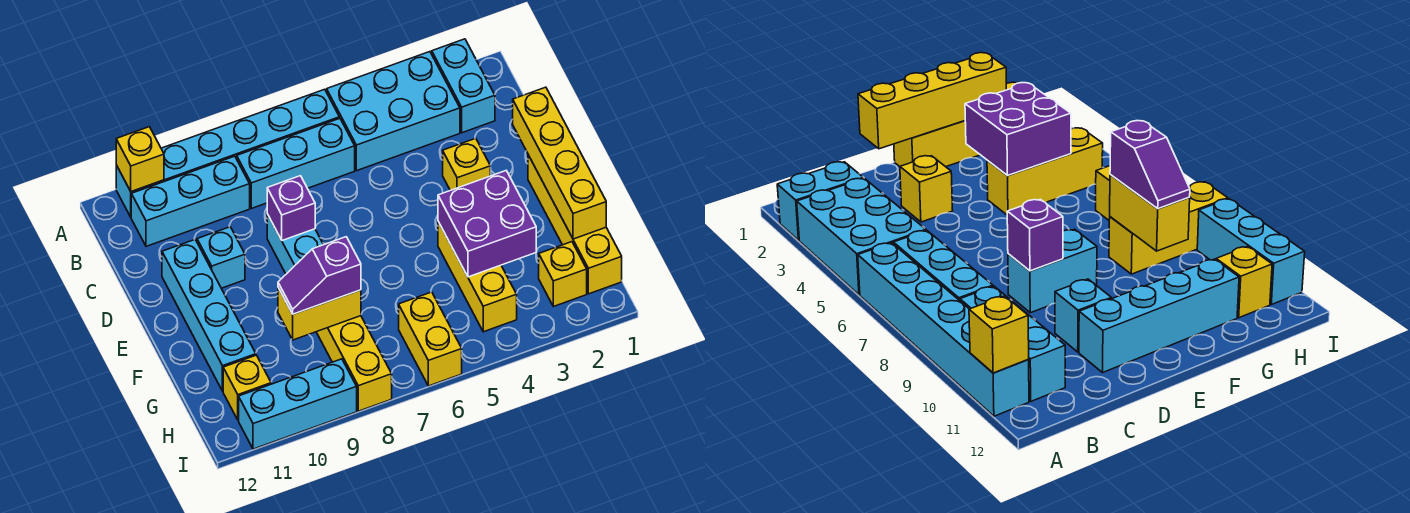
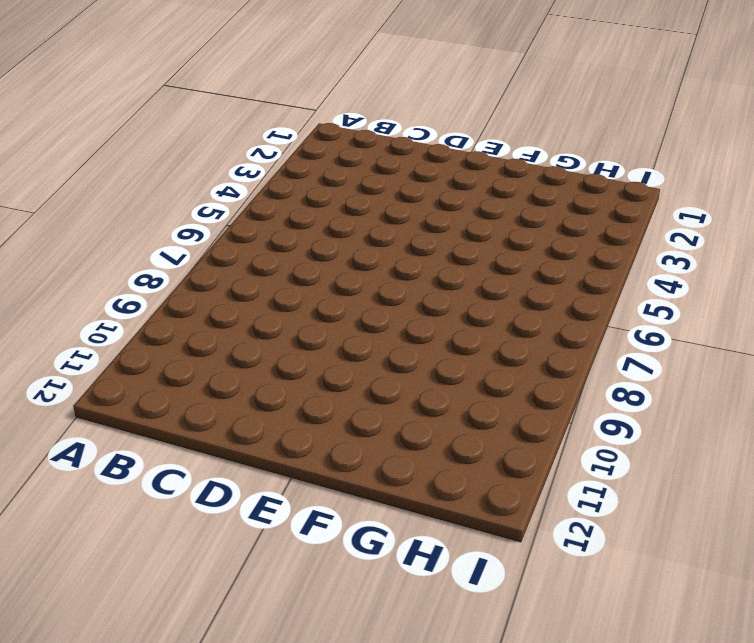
none -> cyan 1x2 brick [432,39,495,133]
none -> cyan 2x3 brick [327,52,460,171]
none -> cyan 1x6 brick [116,89,339,217]

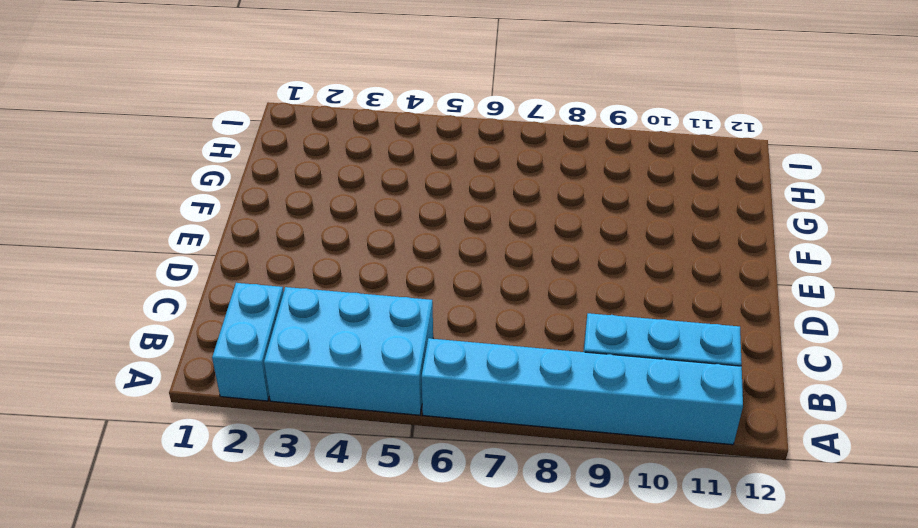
none -> cyan 1x3 brick [237,118,355,208]
none -> yellow 1x1 brick [443,138,490,190]
none -> cyan 1x2 brick [267,214,323,274]

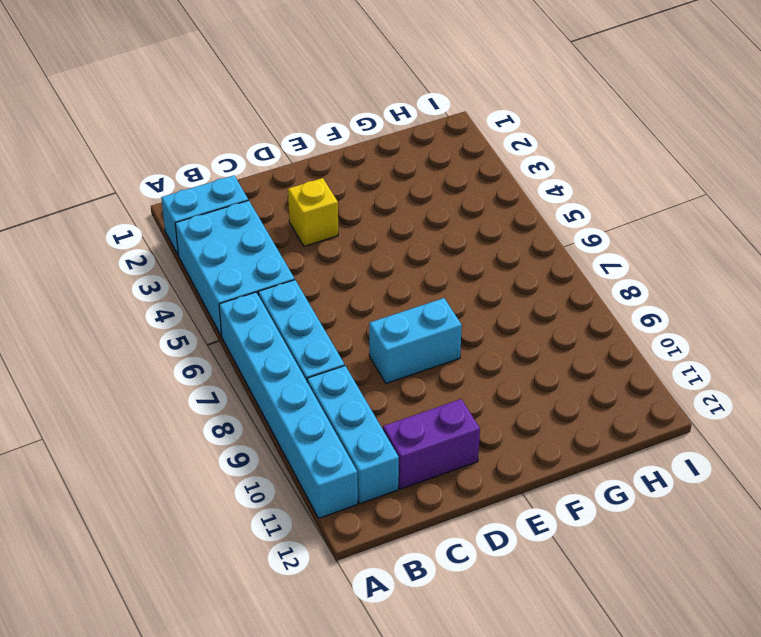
purple 1x2 brick [383,399,480,489] -> cyan 1x4 brick [162,239,256,391]
none -> cyan 1x1 brick [197,227,245,288]
none -> yellow 1x4 brick [528,155,622,294]
none -> yellow 1x3 brick [438,222,517,332]

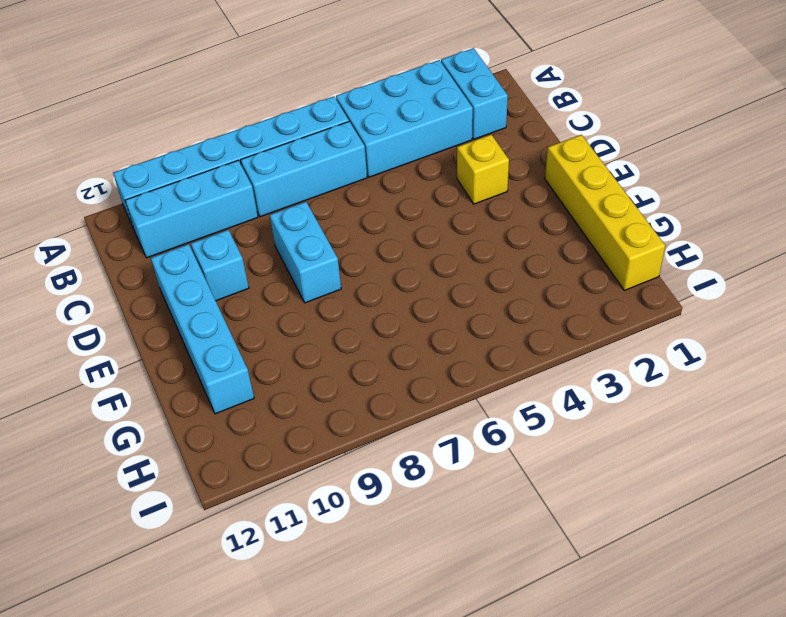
none -> yellow 1x3 brick [438,222,517,332]
none -> yellow 1x3 brick [317,316,392,411]
none -> yellow 1x1 brick [539,242,587,307]

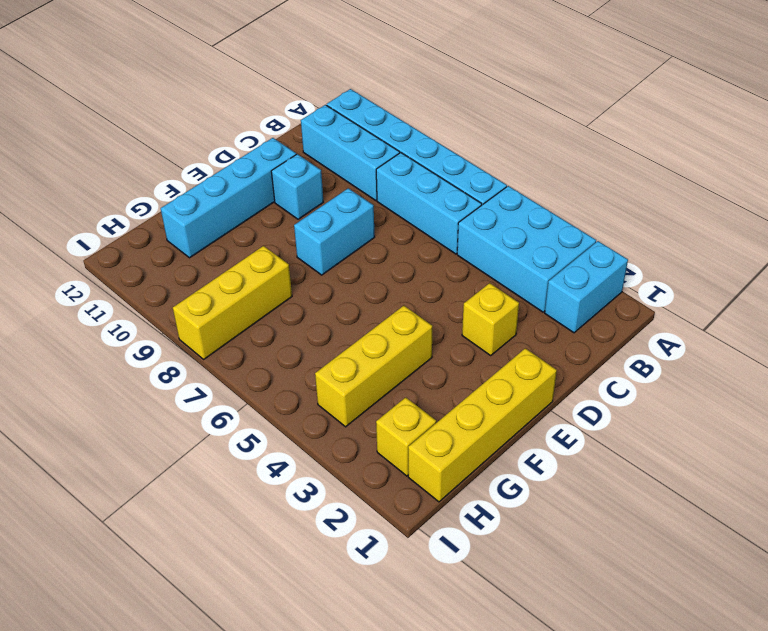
none -> yellow 1x2 brick [399,292,462,386]
none -> yellow 1x1 brick [223,355,271,420]
none -> cyan 1x3 brick [239,359,357,449]

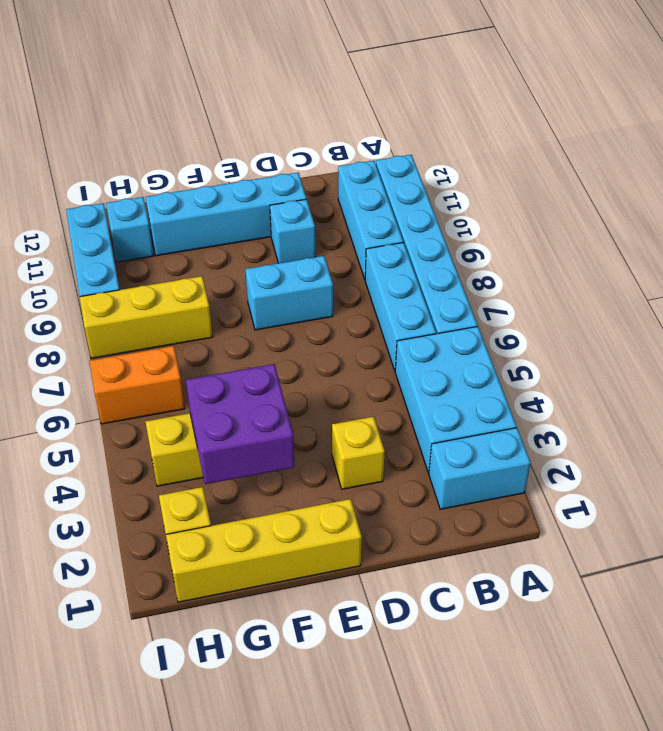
orange 1x2 brick [90,346,185,424] -> yellow 1x2 brick [399,292,462,386]
cyan 1x1 brick [106,197,154,262] -> yellow 1x1 brick [223,355,271,420]
none -> yellow 1x1 brick [116,127,164,192]
none -> yellow 1x4 brick [513,87,606,239]
none -> purple 1x1 brick [267,176,315,240]

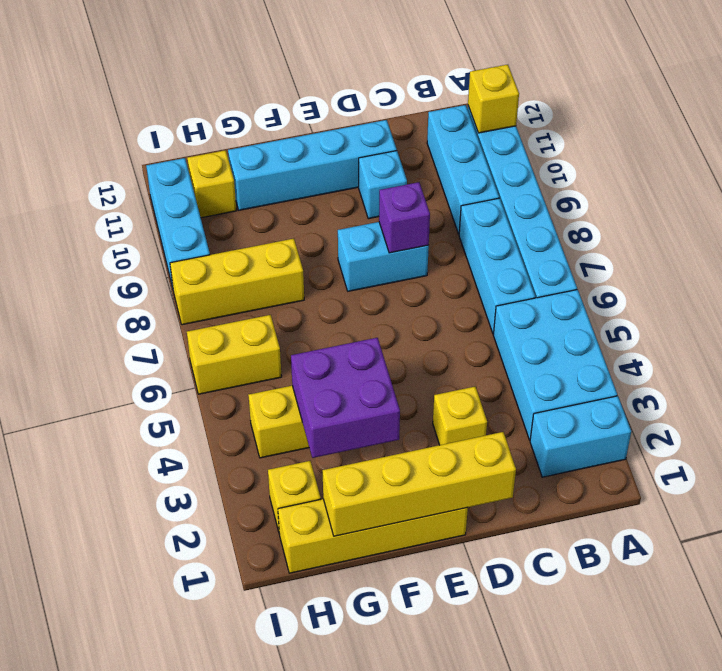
none -> yellow 1x2 brick [278,288,361,340]
none -> purple 1x2 slope [278,237,361,314]

